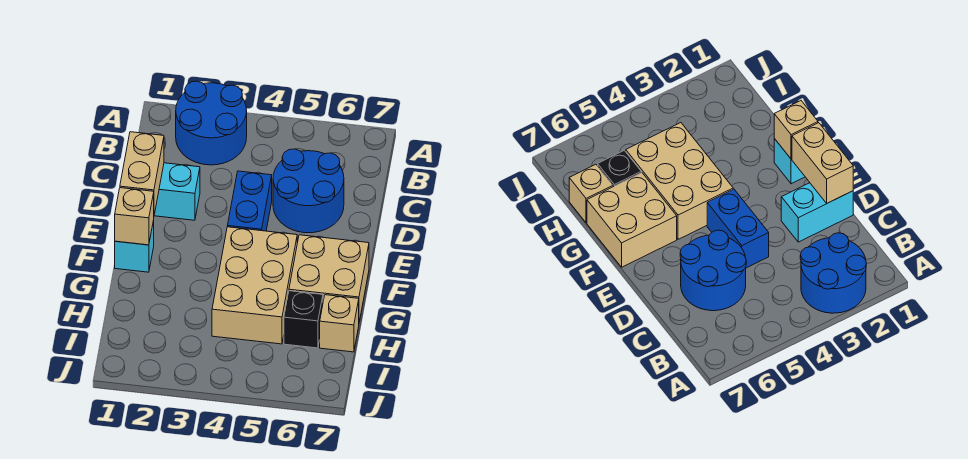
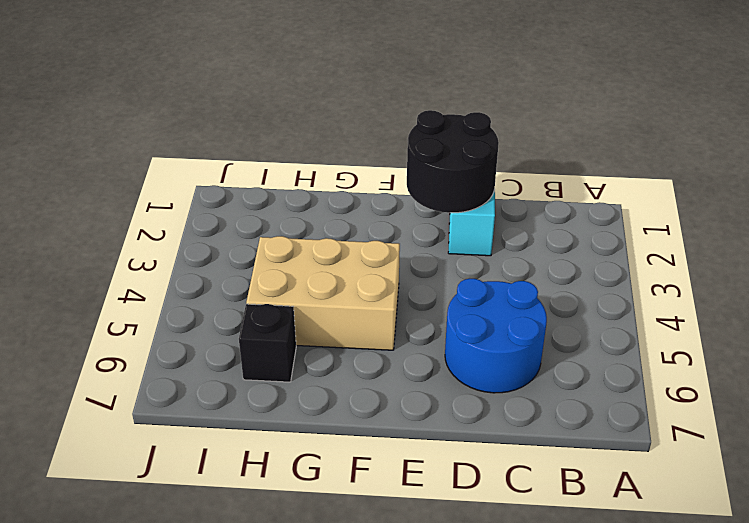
black 2x2 round brick [407,110,499,213] -> tan 1x2 brick [120,132,164,214]
none -> blue 2x2 round brick [176,81,247,165]
none -> blue 1x2 brick [227,171,272,231]

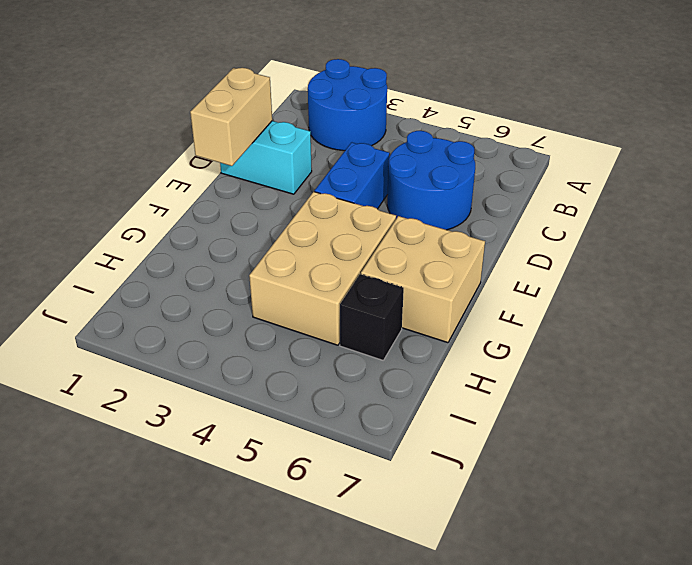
none -> cyan 1x1 brick [115,221,154,272]
none -> tan 1x1 brick [320,295,359,352]

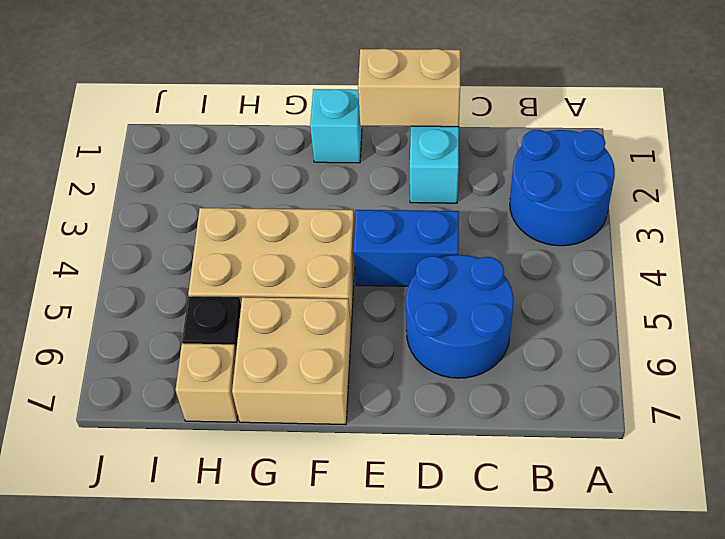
none -> tan 1x1 brick [115,188,154,245]

